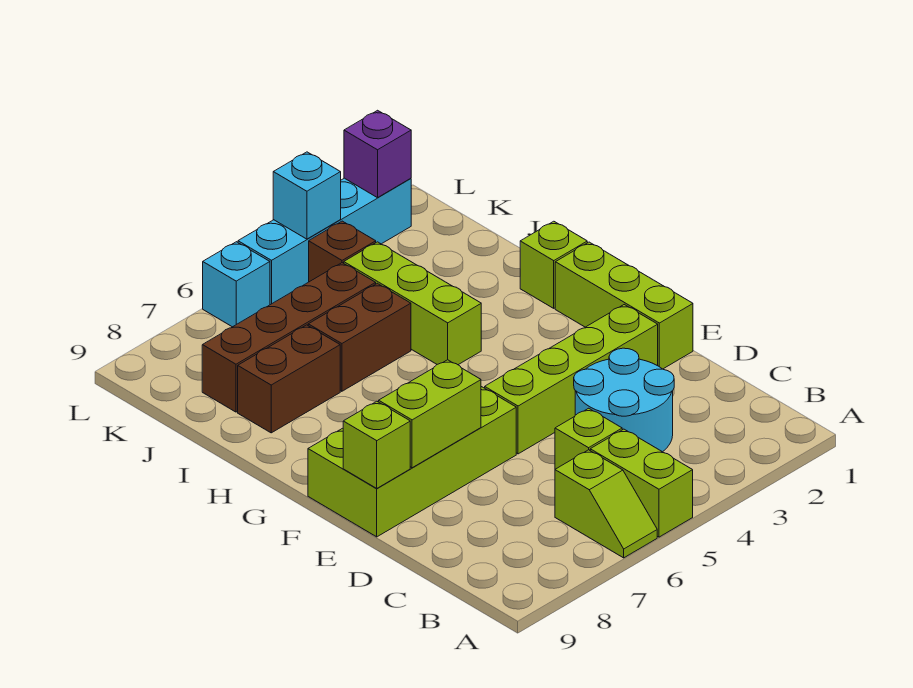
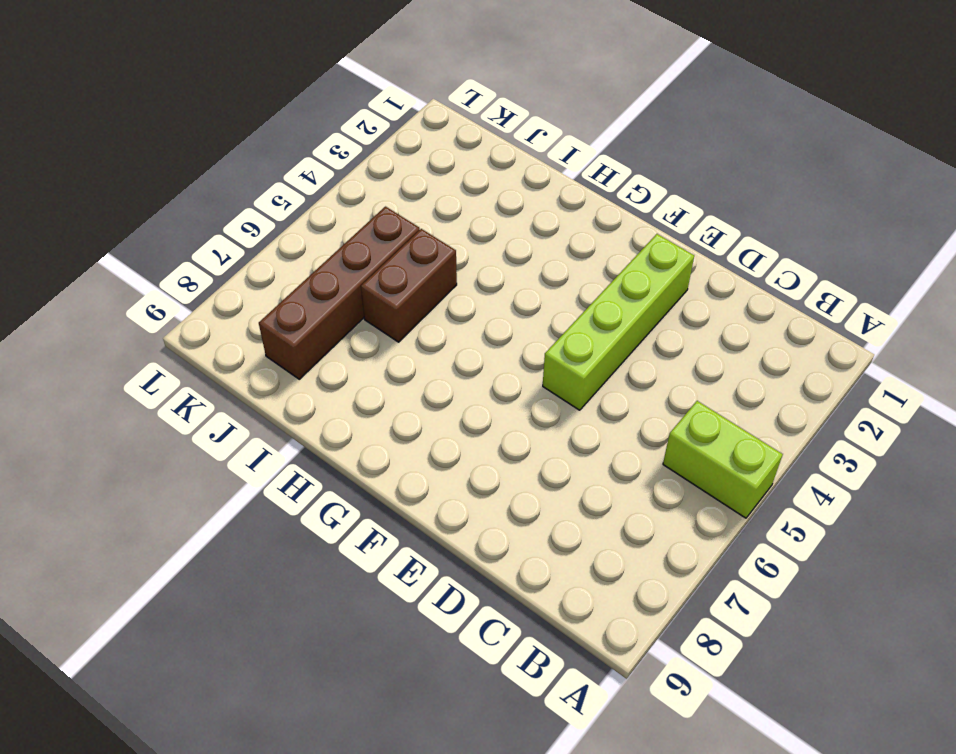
none -> lime 1x2 slope [555,450,657,558]
none -> cyan 2x2 round brick [574,348,674,452]
none -> lime 1x1 brick [555,408,622,469]

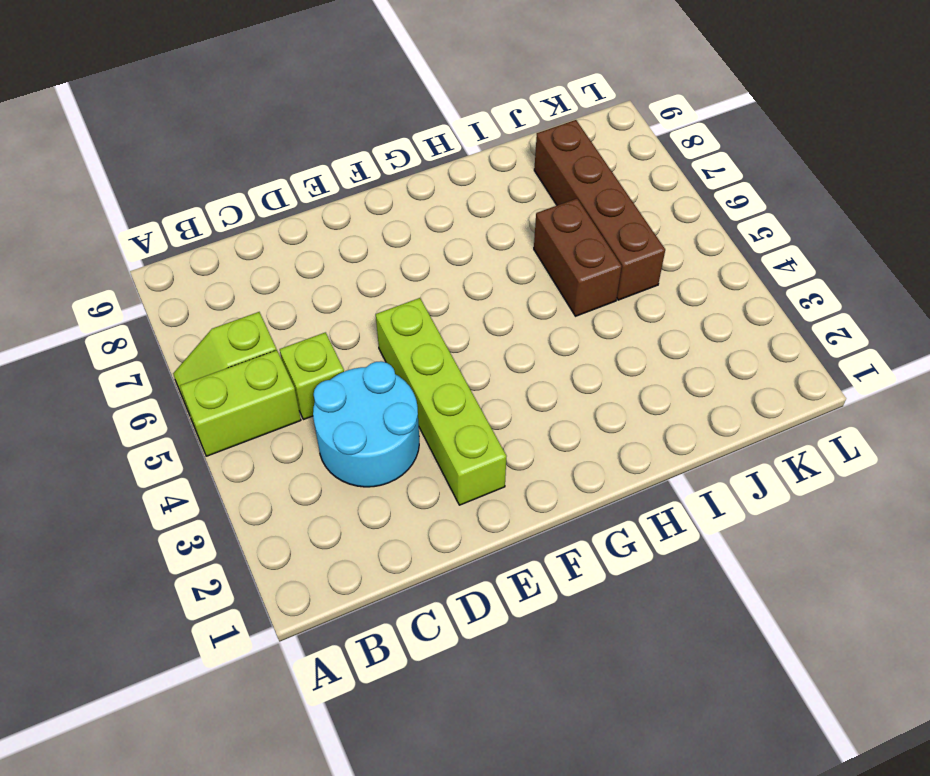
none -> lime 1x3 brick [555,242,693,369]
none -> lime 2x4 brick [308,387,516,537]
none -> lime 1x1 brick [520,221,587,308]

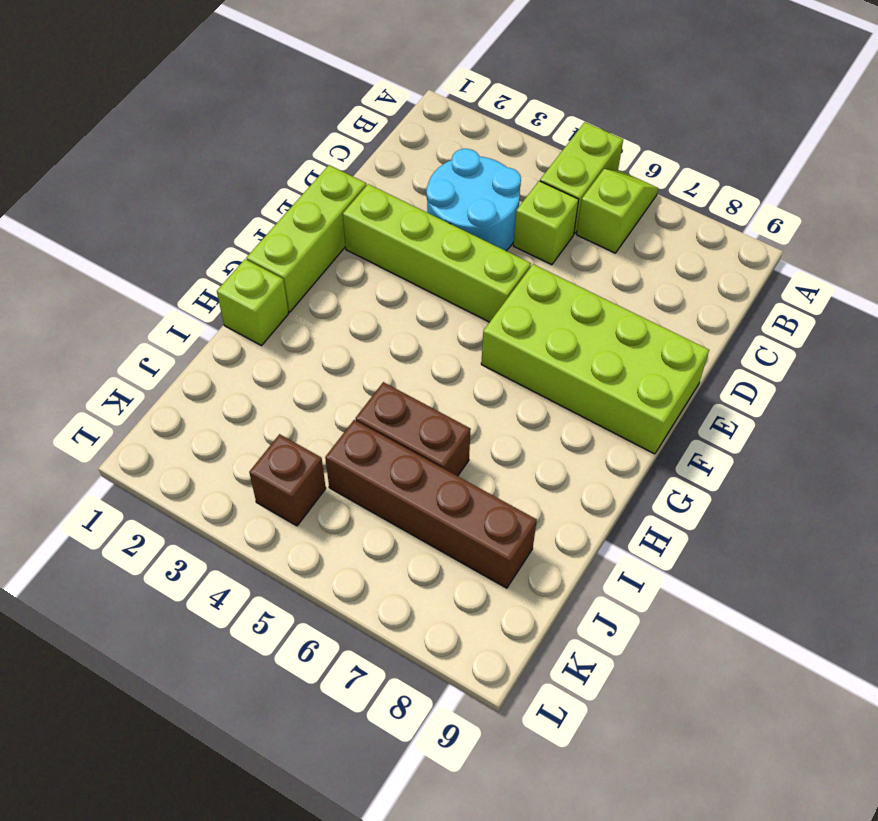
none -> lime 1x3 brick [344,242,481,365]
none -> brown 1x2 brick [238,325,340,433]
none -> cyan 1x4 brick [238,178,411,305]

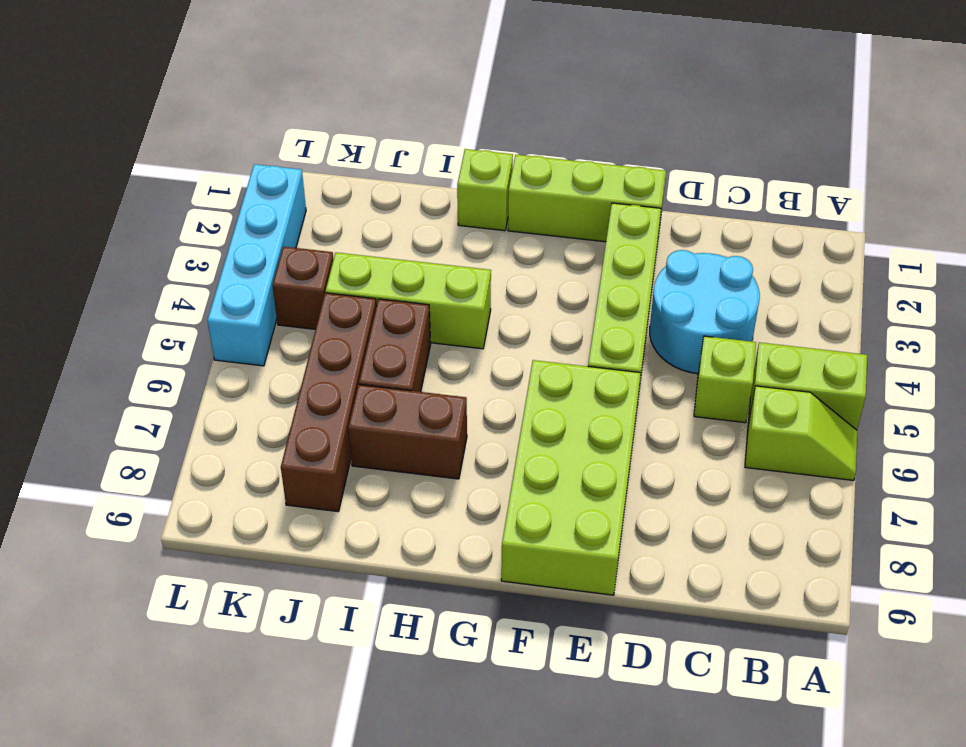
brown 1x2 brick [348,385,467,479] -> brown 1x2 brick turned to [238,325,340,433]
none -> cyan 1x1 brick [203,242,270,327]
none -> lime 1x2 brick [379,360,481,468]
none -> lime 1x1 brick [343,401,410,488]

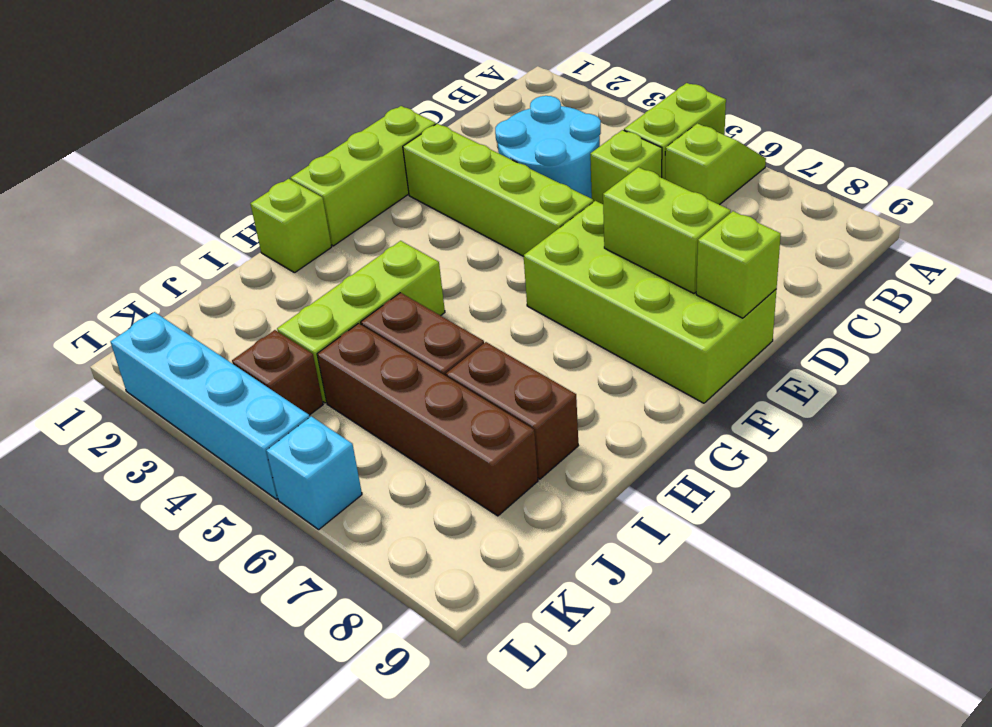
none -> purple 1x1 brick [344,110,411,198]
none -> cyan 1x1 brick [273,152,341,239]

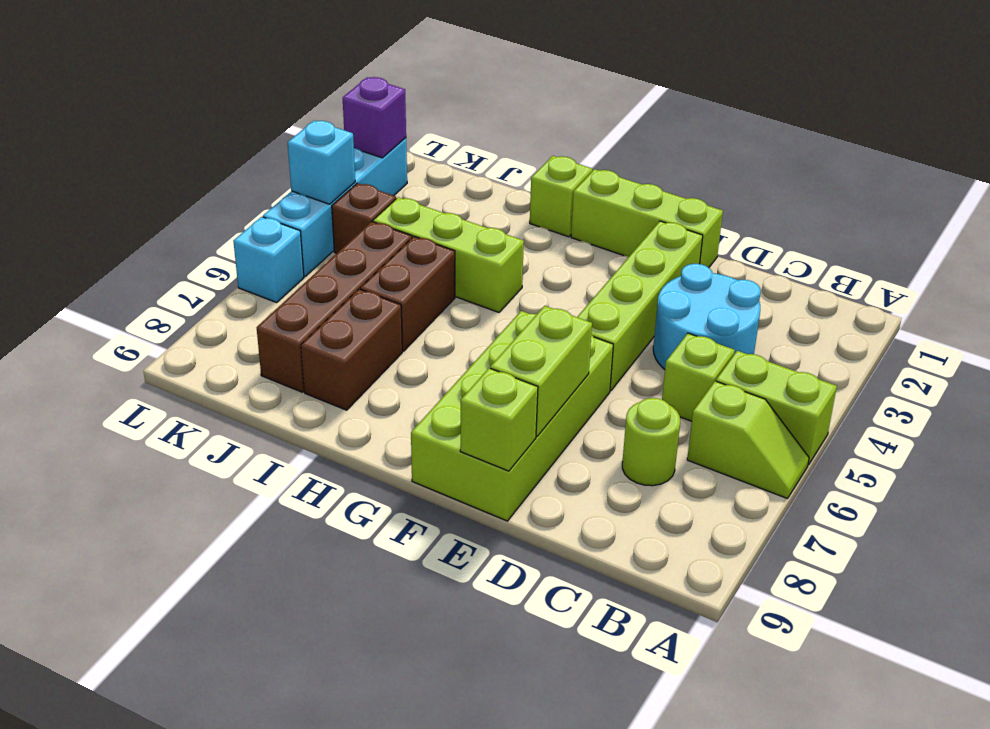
lime 1x1 round brick [622,398,680,486] -> none

